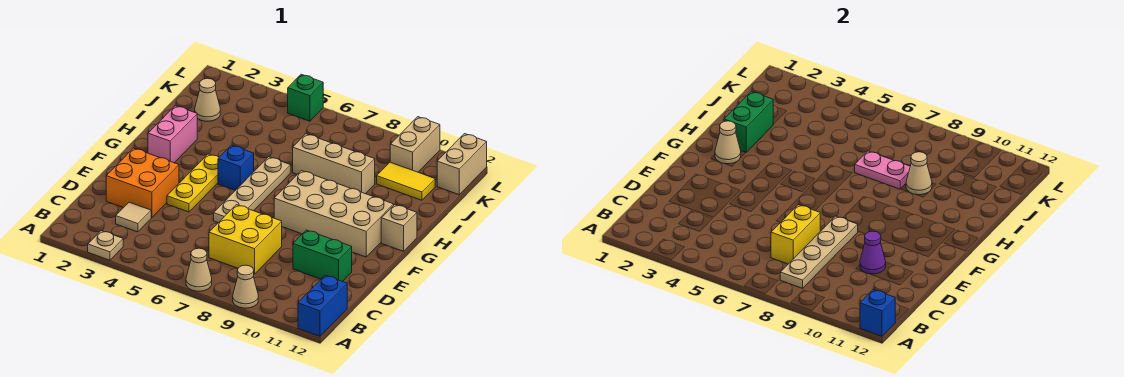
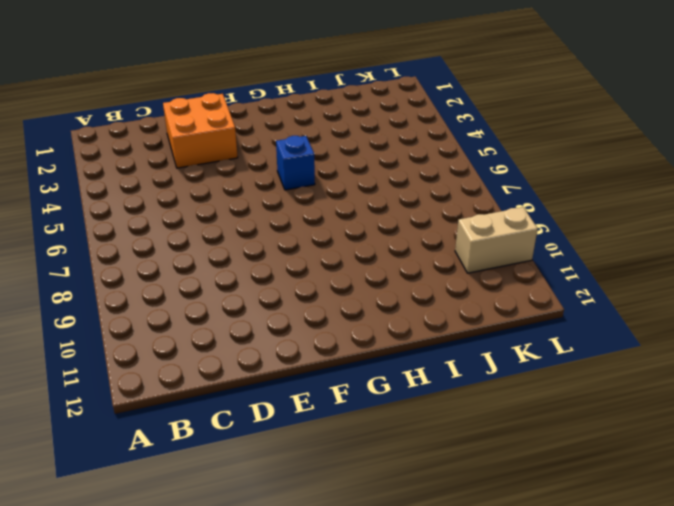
none -> tan 1x1 plate [88,231,123,260]
none -> tan 1x1 cone [186,248,212,291]
none -> tan 1x1 cone [233,265,258,308]

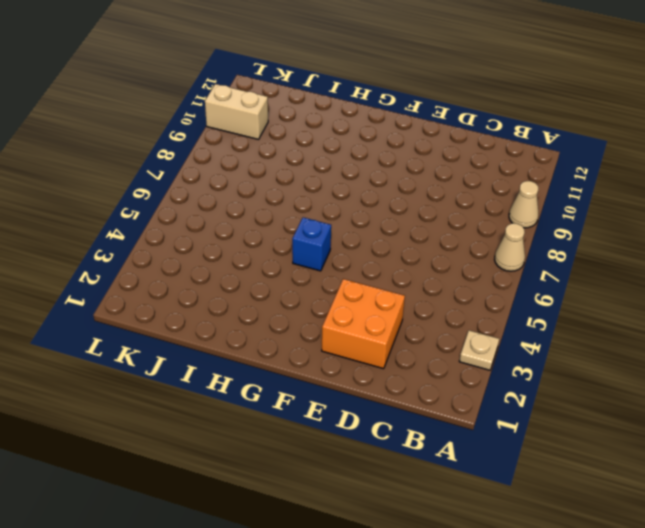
none -> blue 1x2 brick [298,275,347,336]
none -> tan 1x1 tile [116,202,151,232]
none -> yellow 2x2 brick [209,205,282,274]

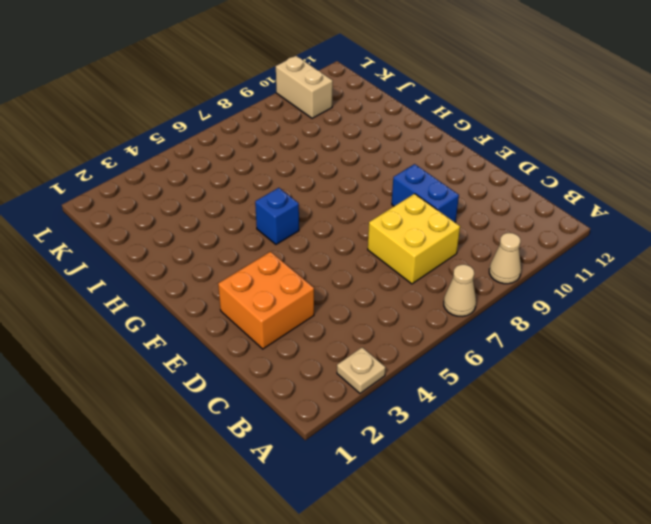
blue 1x2 brick [392,164,459,222] -> blue 1x2 brick moved to [298,275,347,336]
none -> tan 1x1 tile [116,202,151,232]
none -> green 1x2 brick [293,230,352,282]
none -> yellow 1x3 plate [167,154,219,212]

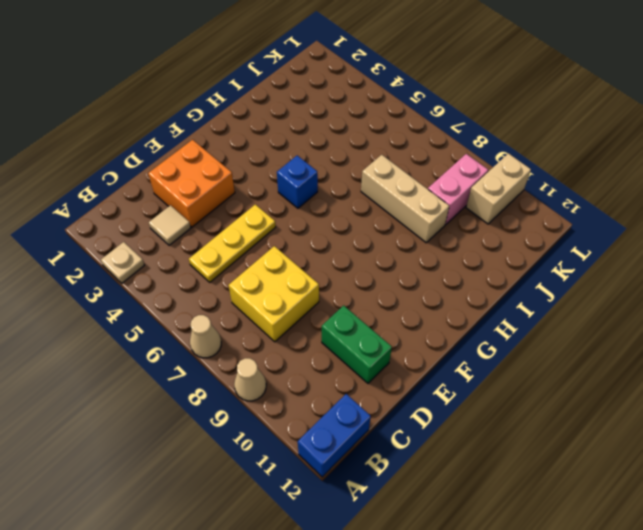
yellow 1x3 plate [189,204,276,282] -> yellow 1x3 plate moved to [167,154,219,212]
pink 1x2 brick [428,154,488,224] -> pink 1x2 brick moved to [148,106,197,163]
none -> tan 1x4 plate [214,157,291,223]
none -> tan 2x4 brick [274,171,394,257]
none -> tan 1x1 brick [381,205,417,251]

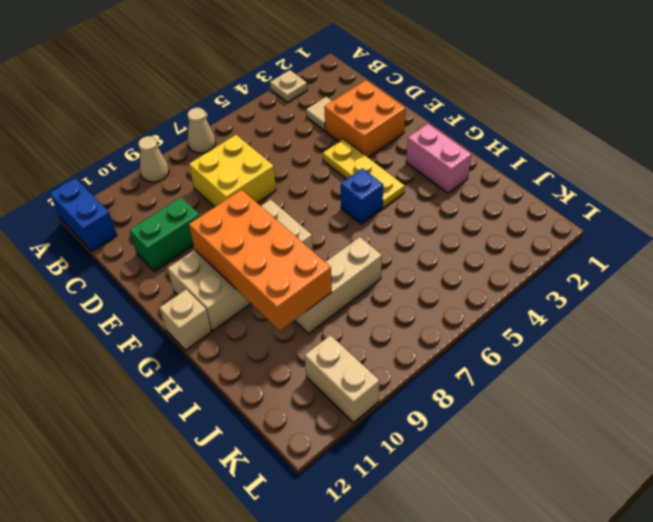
orange 2x4 brick [189,190,332,331] -> tan 1x1 cone [906,152,932,195]
none -> tan 1x4 plate [214,157,291,223]
none -> tan 1x1 cone [195,78,220,121]
none -> yellow 1x2 tile [377,162,435,200]

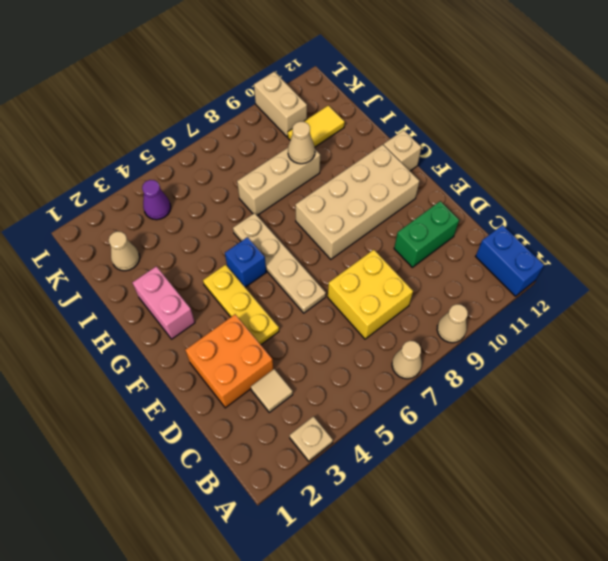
purple 1x1 cone [142,180,171,220] -> purple 1x1 cone moved to [860,231,886,274]
none -> tan 1x2 brick [437,134,487,195]
none -> green 1x1 brick [288,74,323,121]
none -> blue 1x1 brick [860,290,895,336]

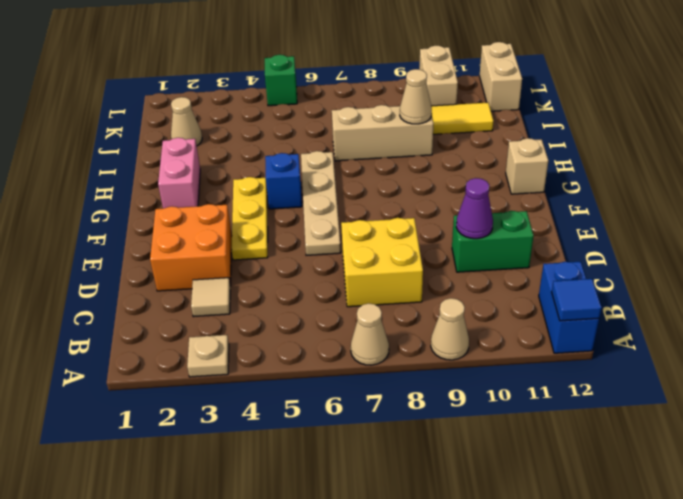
blue 1x1 tile [552,279,602,321] -> blue 1x1 brick [860,290,895,336]
none -> tan 2x4 brick [274,171,394,257]
none -> tan 1x4 plate [780,216,858,288]
none -> yellow 1x2 brick [771,205,820,264]

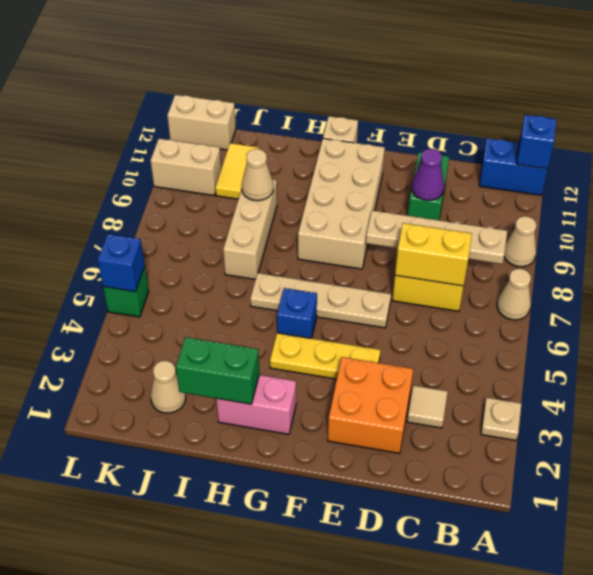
blue 1x1 brick [98,234,145,292] -> none
none -> tan 1x1 cone [715,121,741,164]
none -> pink 1x2 plate [855,151,910,189]

